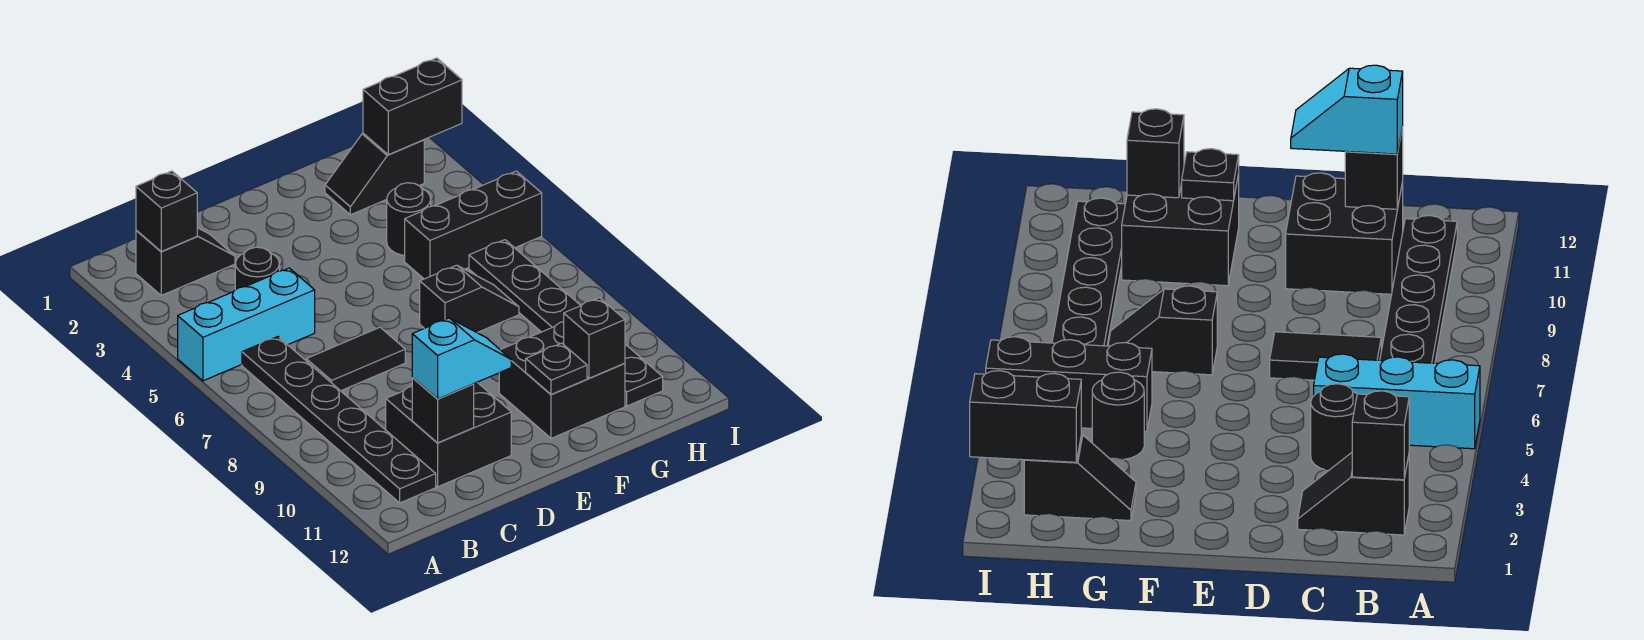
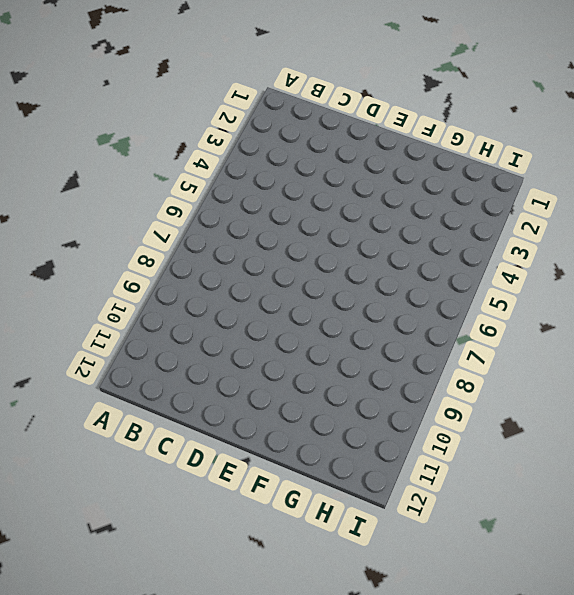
none -> cyan 1x3 brick [178,268,315,381]
none -> black 1x2 slope [136,228,235,295]
none -> black 1x6 plate [242,337,436,503]

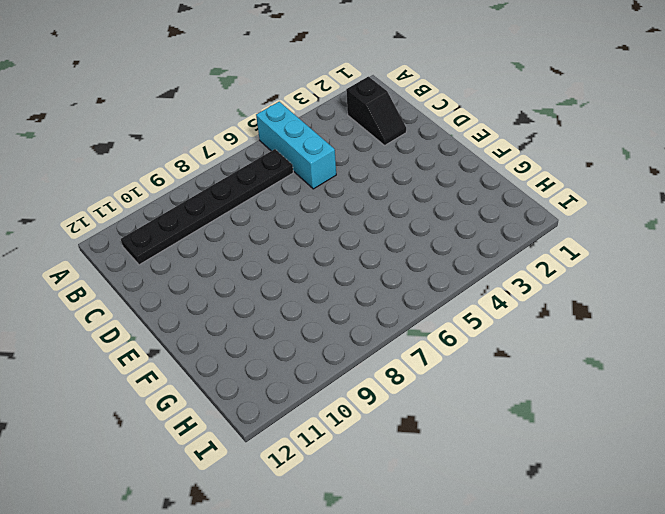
none -> black 1x1 round brick [235,247,279,290]
none -> black 1x2 tile [306,327,405,391]
none -> black 2x2 brick [386,382,511,487]

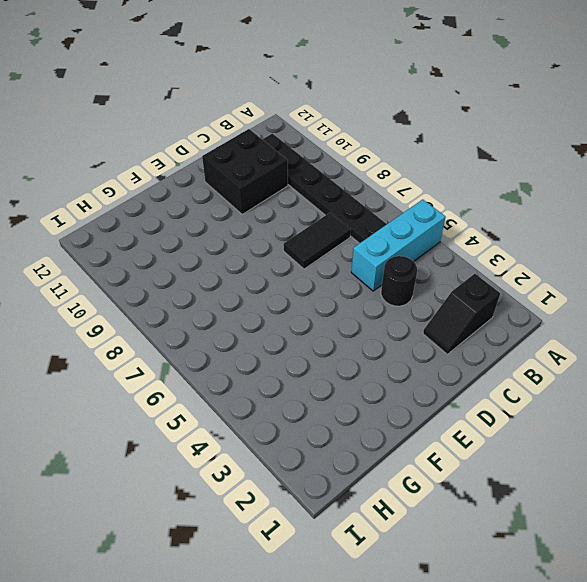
none -> black 1x2 slope [420,265,519,333]
none -> black 2x2 brick [499,322,625,438]
none -> black 1x2 slope [325,133,424,215]

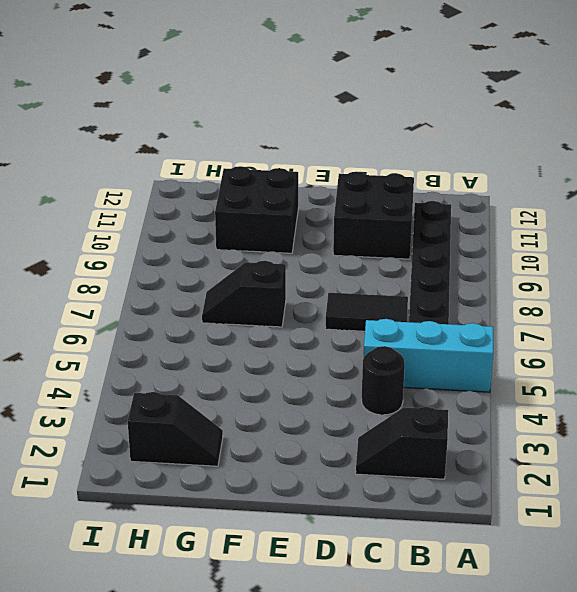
none -> black 1x1 round brick [387,183,431,255]
none -> black 1x3 brick [405,171,542,279]
none -> black 1x6 plate [469,240,663,406]

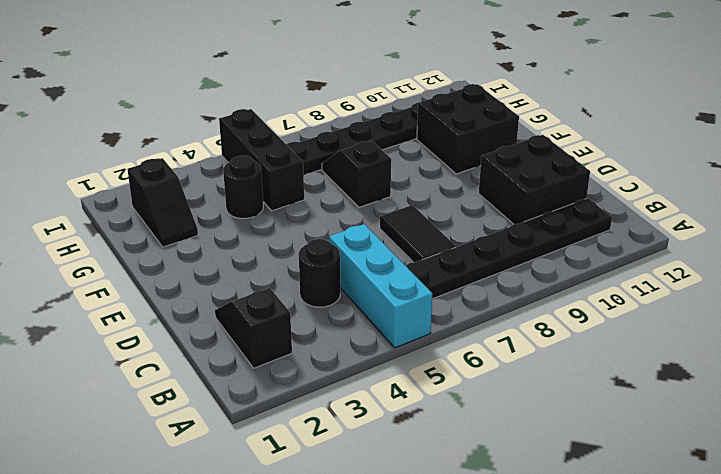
none -> black 1x1 brick [136,171,197,251]
none -> black 1x1 brick [412,378,474,443]
none -> black 1x1 plate [526,343,587,394]

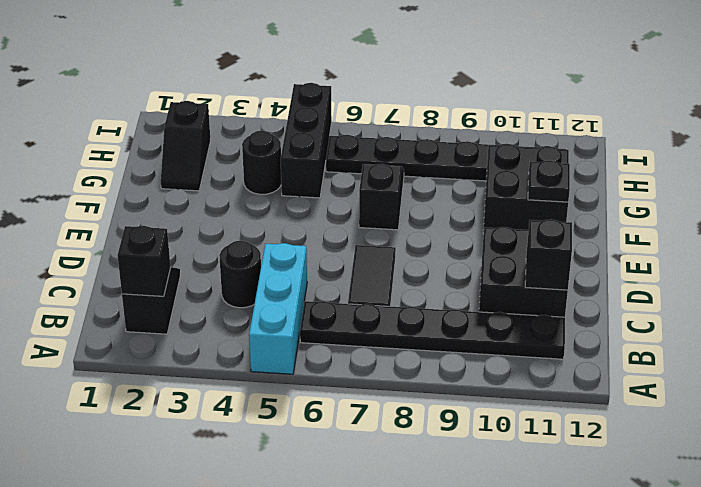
none -> black 1x1 brick [564,298,625,378]
none -> black 1x2 brick [363,58,462,155]
none -> cyan 1x2 slope [412,318,511,399]

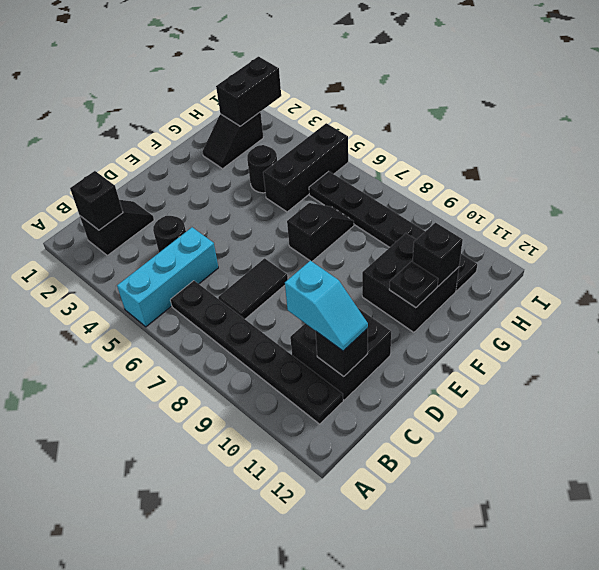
cyan 1x2 slope [285,261,368,351] -> cyan 1x2 slope turned to [412,318,511,399]

